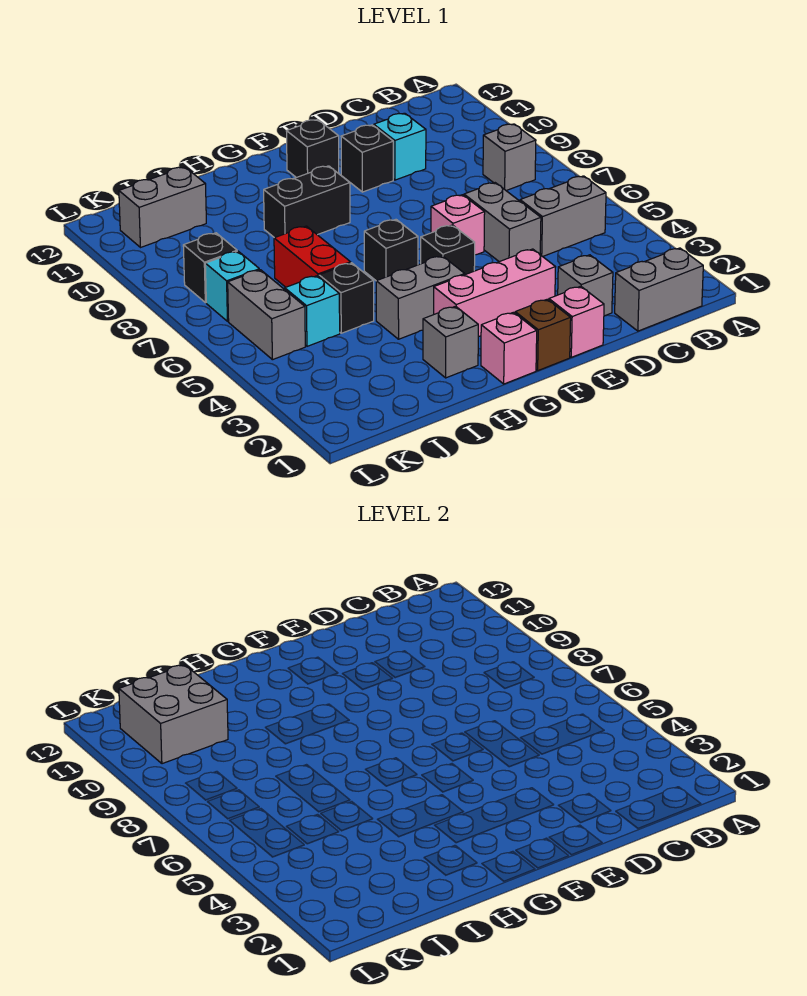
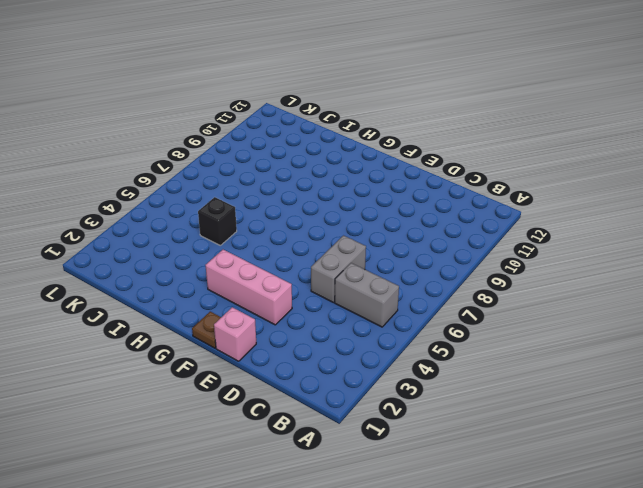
brown 1x1 plate [192,312,221,348] -> brown 1x1 brick [515,299,571,370]
none -> grey 1x2 brick [615,248,703,331]
none -> grey 1x1 brick [483,124,536,191]
none -> grey 1x1 brick [558,255,613,316]

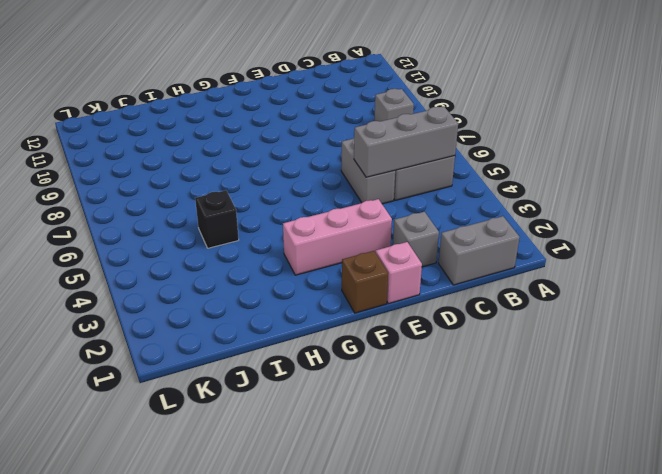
grey 1x3 brick [354,107,458,177] -> none
none -> cyan 1x1 brick [374,113,426,180]
none -> pink 1x1 brick [431,195,485,255]
none -> black 1x1 brick [341,125,393,192]

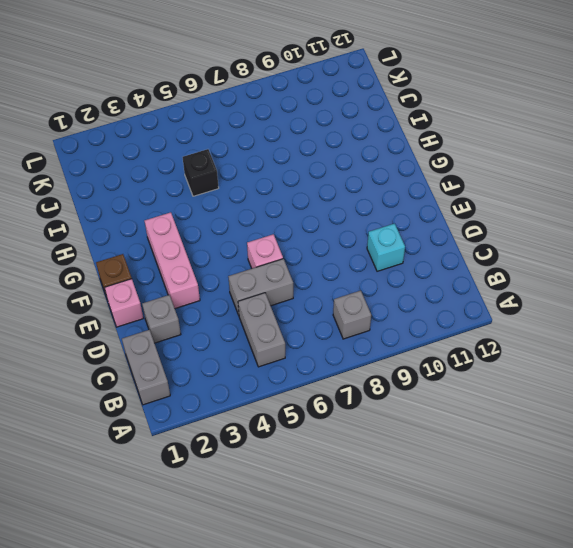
none -> black 1x1 brick [341,125,393,192]
none -> black 1x1 brick [421,225,475,275]
none -> black 1x1 brick [287,120,339,178]

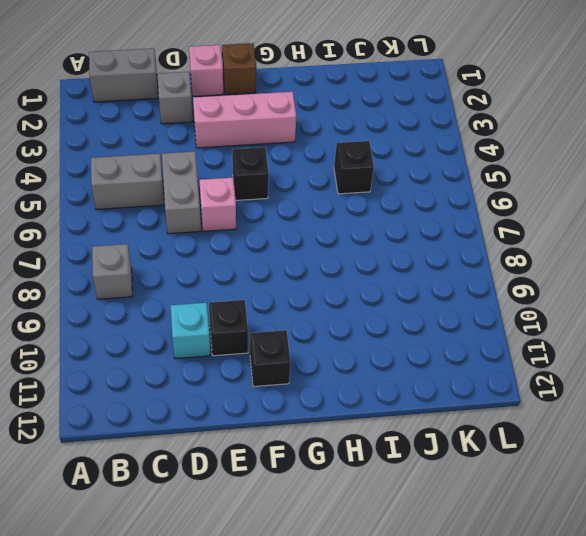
none -> pink 1x1 brick [481,312,537,384]
none -> grey 1x2 brick [376,256,465,339]
none -> black 1x1 brick [364,220,418,281]

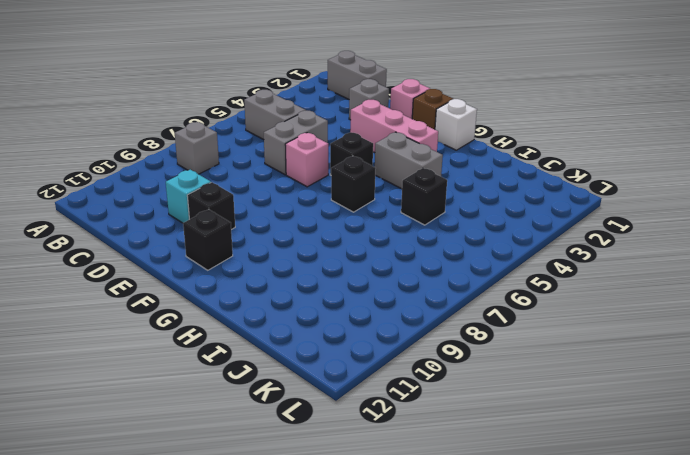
white 1x1 brick [435,99,477,150] -> pink 1x1 brick [481,312,537,384]
none -> black 1x2 brick [264,166,350,238]
none -> grey 1x1 brick [423,306,478,378]
none -> red 1x2 brick [274,226,351,287]

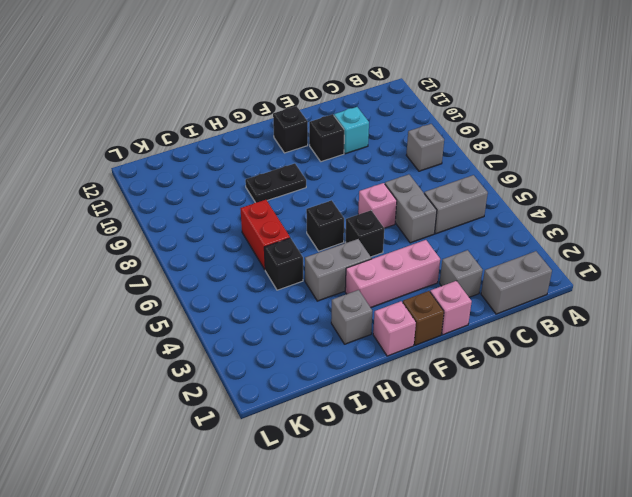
black 1x2 plate [245,163,306,203] -> black 1x2 brick [264,166,350,238]
none -> cyan 1x1 brick [285,276,340,346]
none -> grey 1x2 brick [119,167,206,248]
none -> grey 1x2 brick [228,270,305,360]

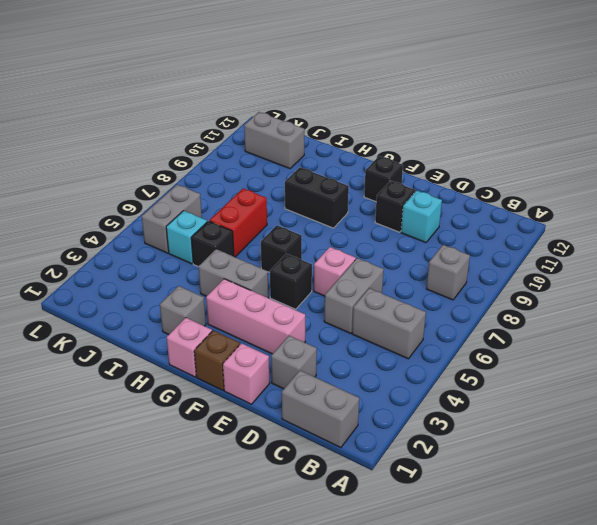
none -> cyan 1x1 brick [205,251,259,321]
none -> black 1x1 brick [183,233,237,303]
none -> grey 2x2 brick [119,665,228,764]

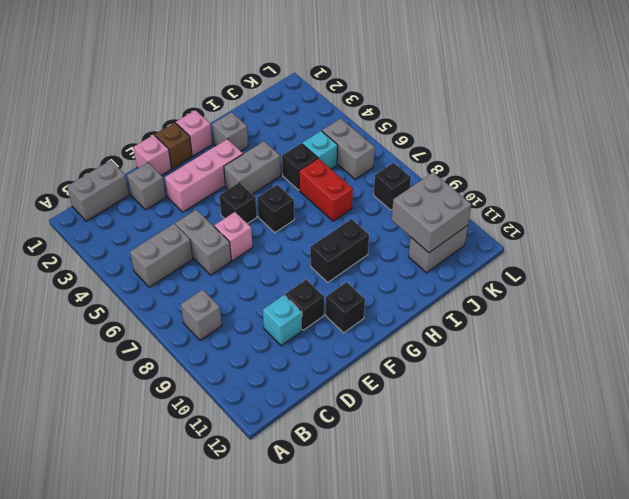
none -> cyan 1x1 brick [205,251,259,321]

